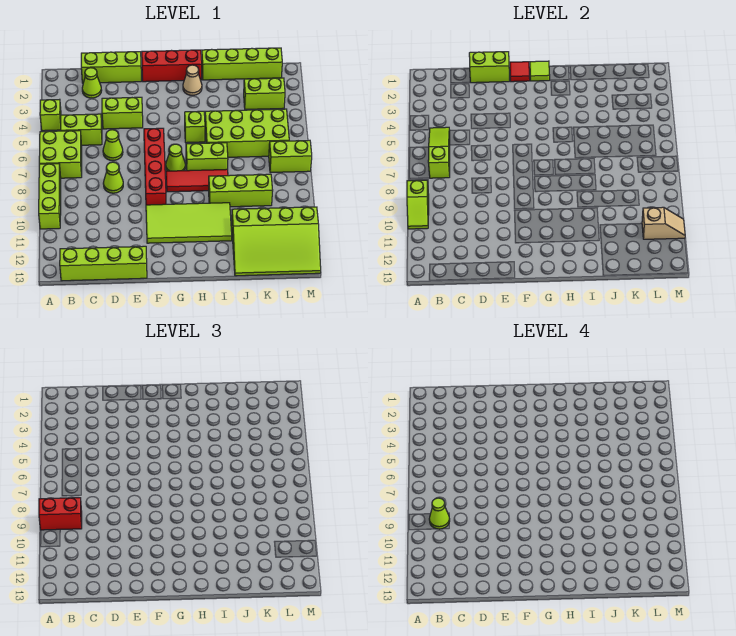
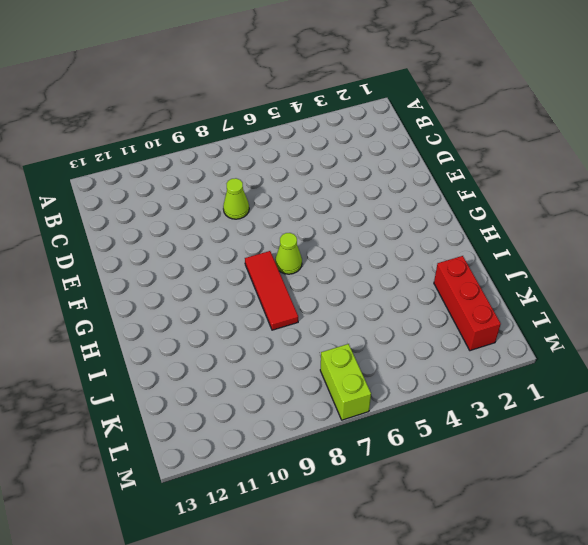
red 1x3 brick [434,256,501,351] -> red 1x3 brick moved to [142,50,202,82]
none -> lime 1x1 brick [40,99,61,131]
none -> lime 2x2 brick [39,131,82,178]
none -> lime 1x3 brick [39,164,61,229]
none -> lime 1x2 brick [61,114,102,145]

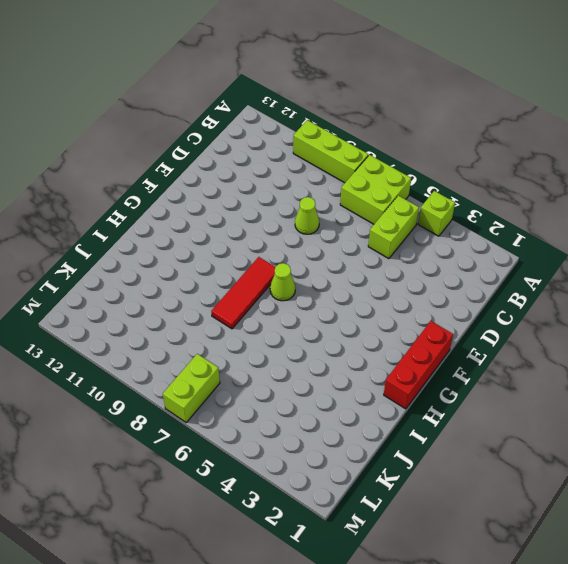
none -> lime 1x4 brick [60,246,147,281]
none -> lime 1x3 brick [81,52,141,83]
none -> lime 1x1 cone [82,68,102,98]
none -> lime 1x2 brick [102,97,143,129]

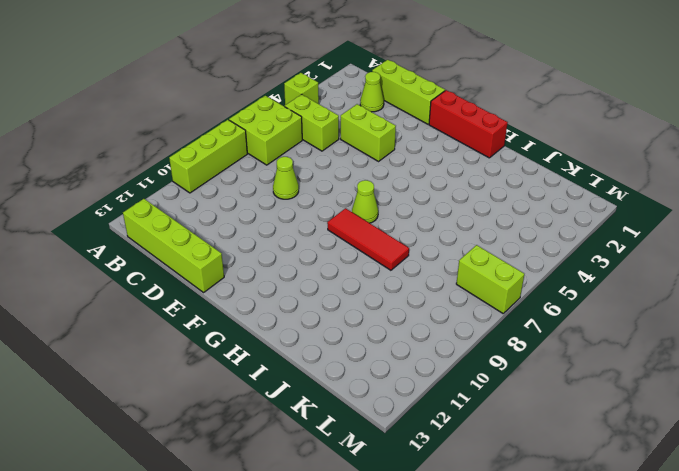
none -> lime 1x1 cone [103,130,123,161]
none -> red 1x4 brick [144,128,166,205]
none -> lime 2x4 tile [146,203,232,243]
none -> tan 1x1 cone [183,65,202,95]

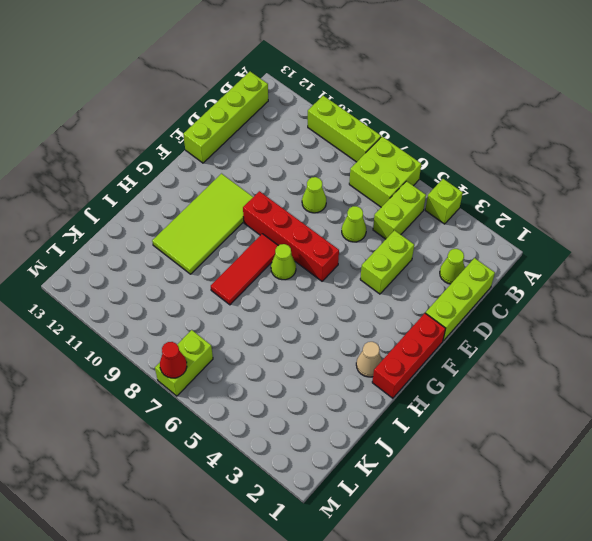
red 1x1 cone [160,342,187,378] -> none
none -> lime 1x1 brick [185,111,205,143]
none -> lime 1x2 brick [186,143,228,171]
none -> lime 1x4 brick [202,48,282,80]
none -> lime 2x4 brick [205,109,289,157]

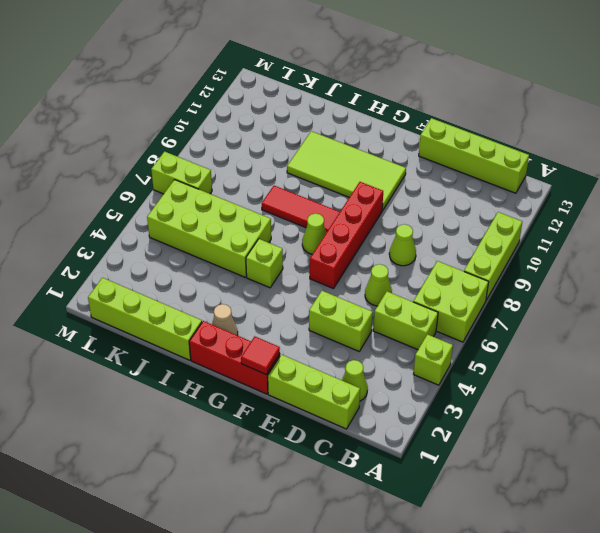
none -> lime 1x2 brick [186,143,228,171]
none -> lime 1x3 brick [209,174,273,207]
none -> lime 3x4 slope [232,207,321,276]
none -> lime 1x2 brick [244,78,285,109]

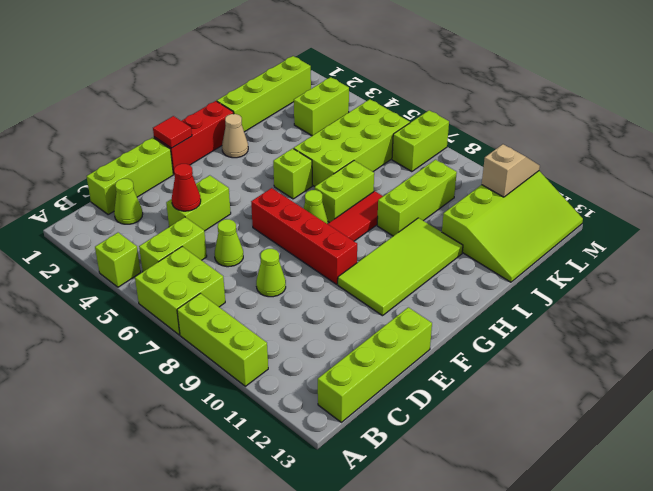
red 1x1 cone [172,164,201,211] -> none
none -> lime 1x2 slope [407,180,429,229]
none -> lime 1x3 slope [428,127,450,178]
none -> lime 1x2 brick [469,52,509,83]
none -> lime 1x1 tile [530,61,550,81]

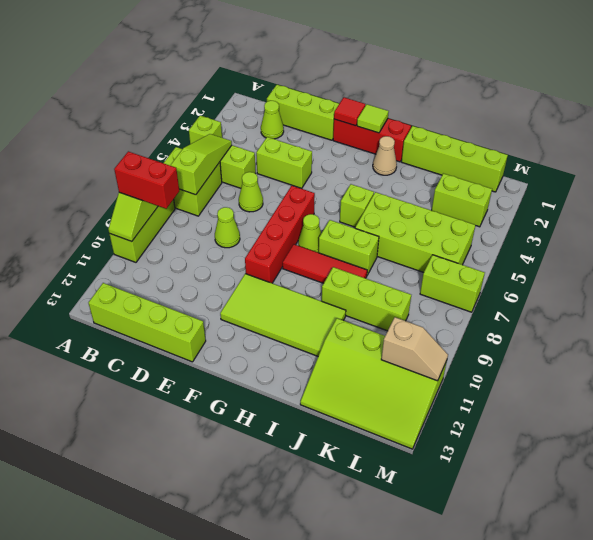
none -> lime 1x2 brick [469,52,509,83]
none -> lime 1x1 cone [429,498,450,529]

